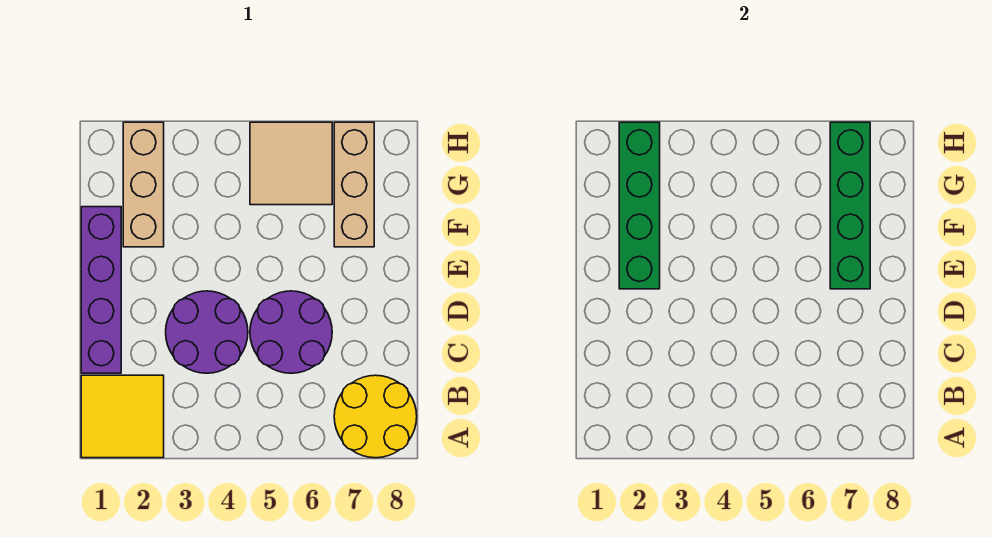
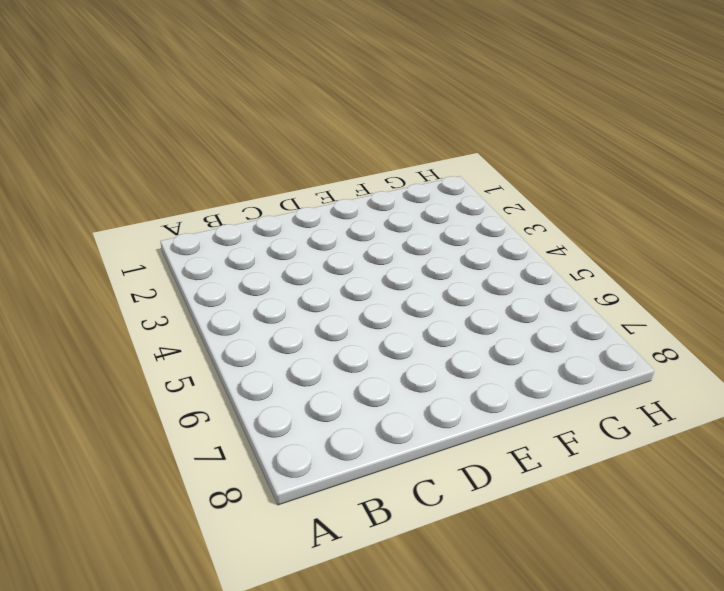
none -> yellow 2x2 tile [81,375,164,458]
none -> yellow 2x2 round brick [334,375,417,458]

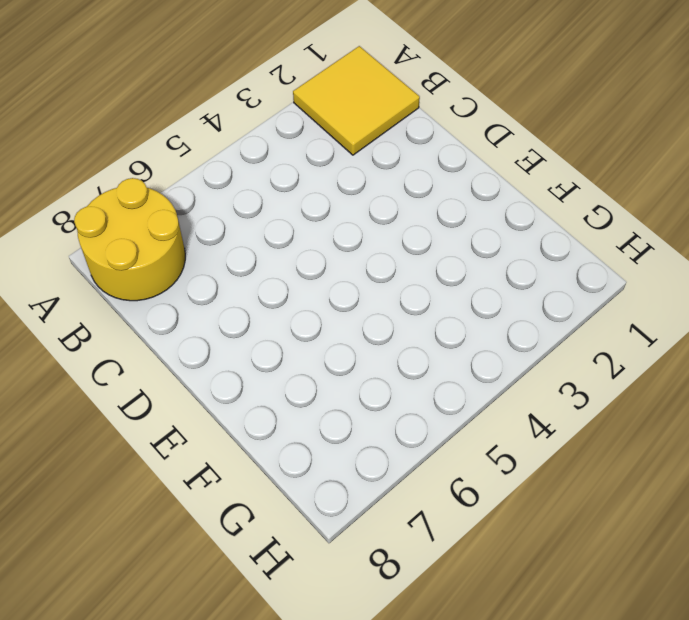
none -> purple 1x4 brick [81,207,121,373]
none -> purple 2x2 round brick [166,291,248,373]

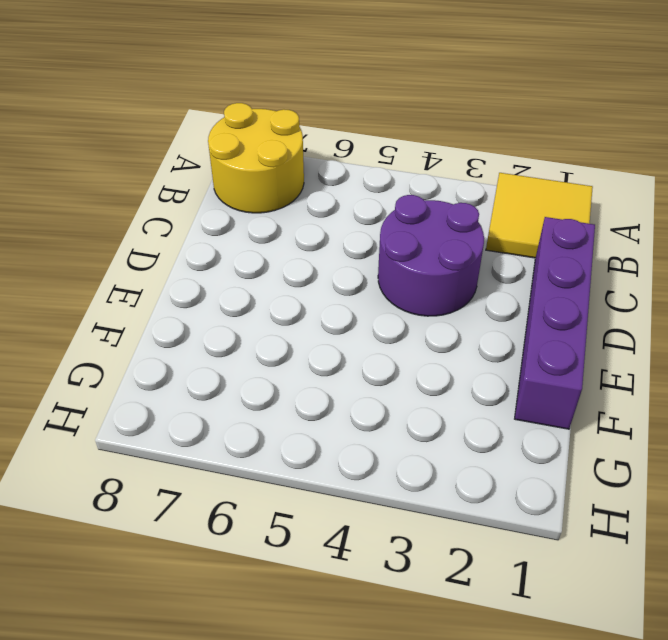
none -> purple 2x2 round brick [250,291,332,373]
none -> tan 1x3 brick [123,122,164,247]

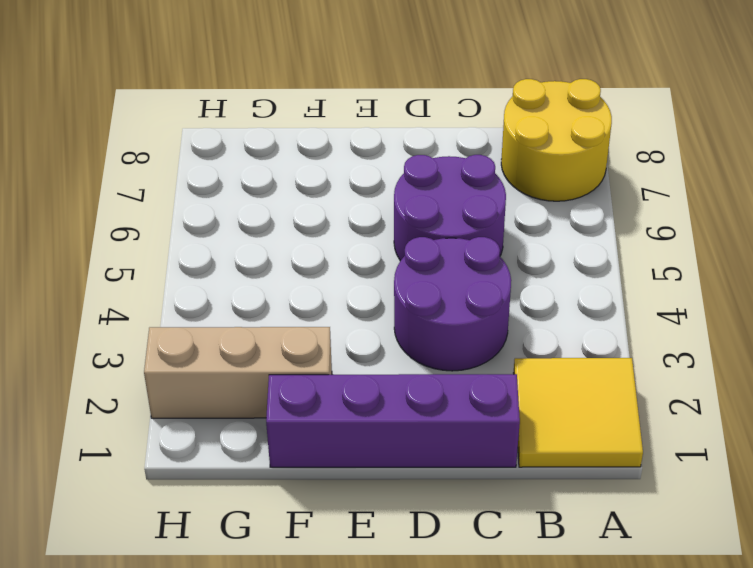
none -> tan 1x3 brick [334,122,374,247]
none -> tan 2x2 tile [250,122,332,205]

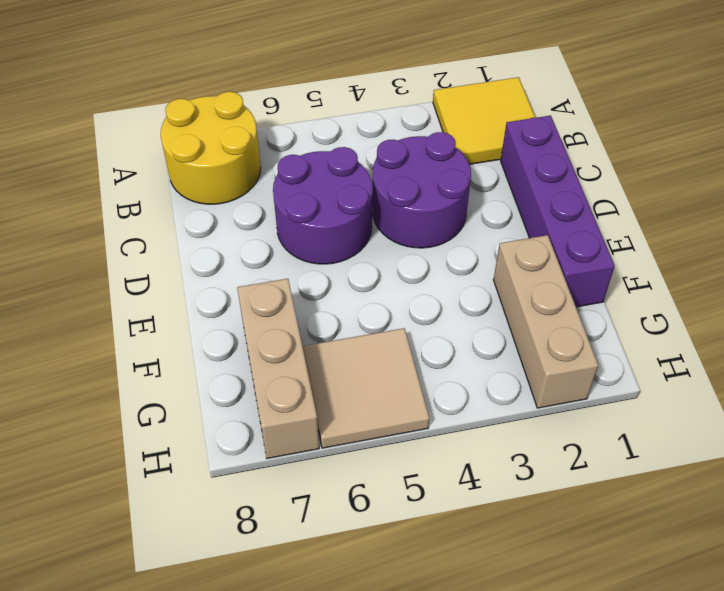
none -> green 1x4 brick [619,122,660,289]
none -> green 1x4 brick [830,122,870,289]

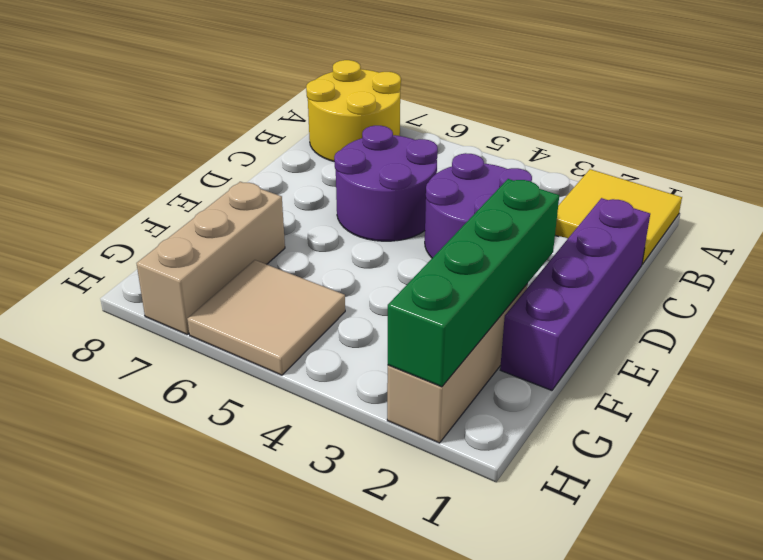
none -> green 1x4 brick [830,122,870,289]

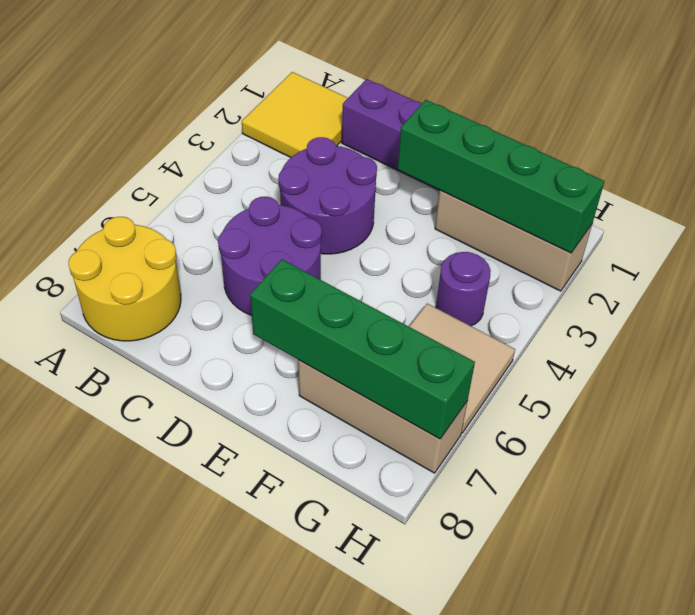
purple 1x1 round brick [436,252,491,326] -> none

